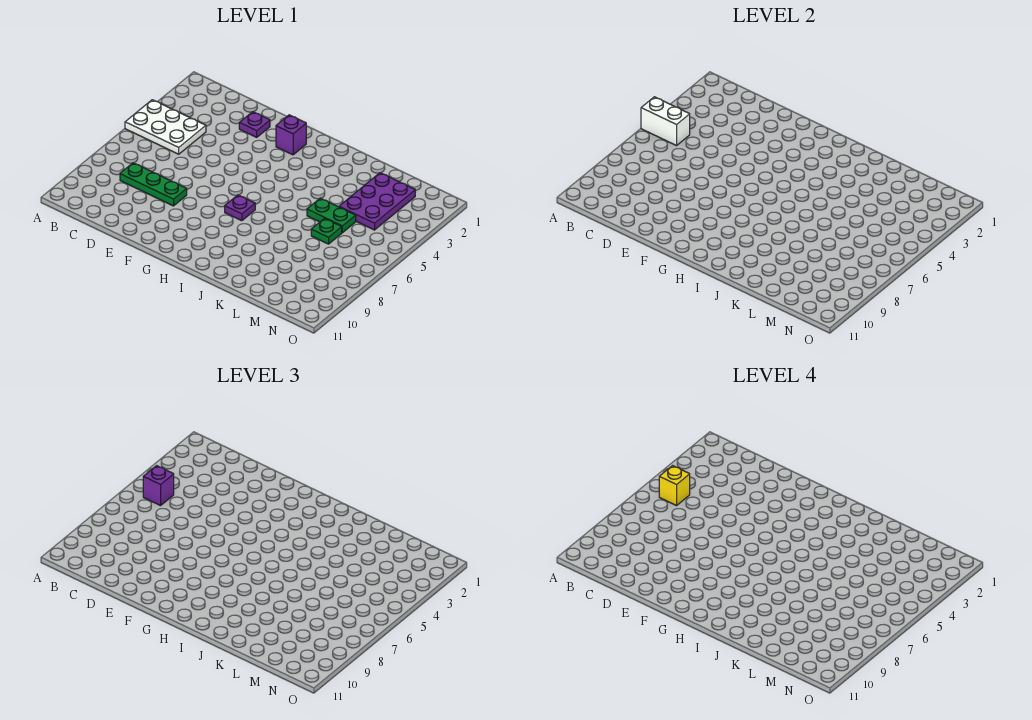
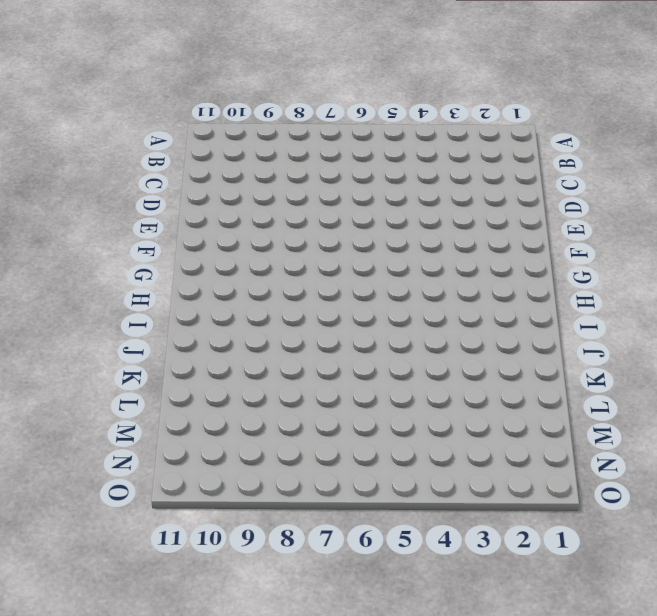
none -> white 2x3 plate [125,100,206,154]
none -> green 1x3 plate [120,163,187,206]

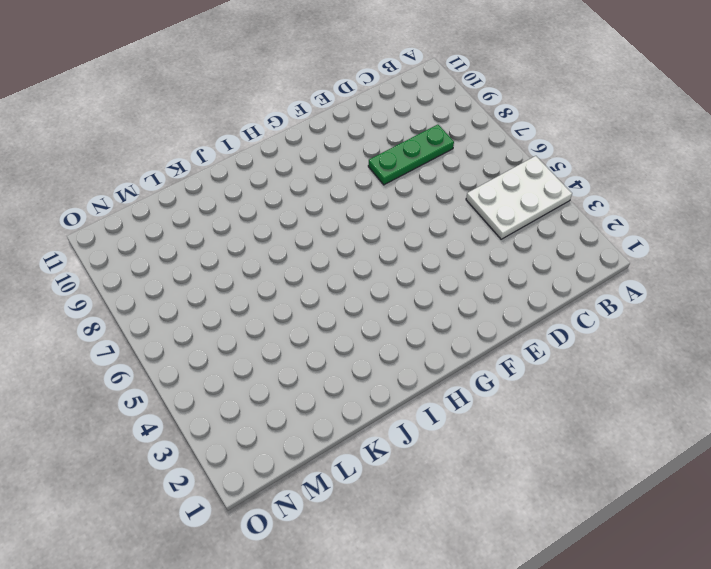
none -> purple 1x1 plate [239,112,270,137]
none -> purple 1x1 brick [276,115,306,155]

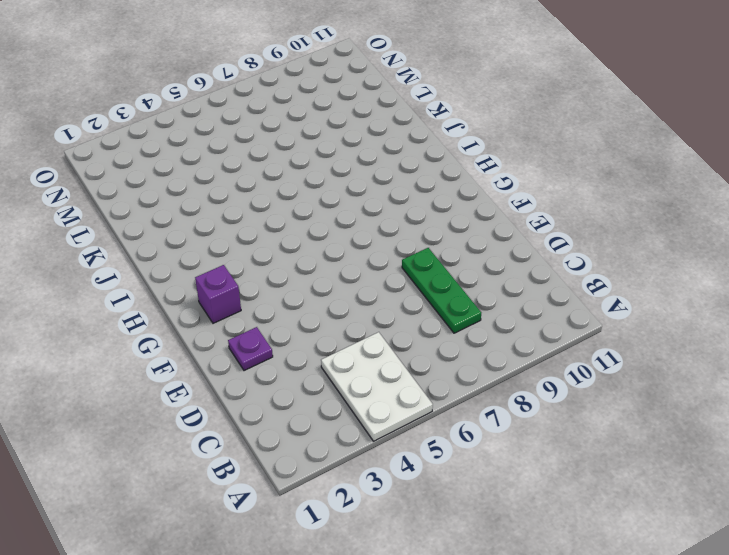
none -> purple 1x1 plate [225,195,255,221]
none -> green 1x2 plate [307,198,356,233]

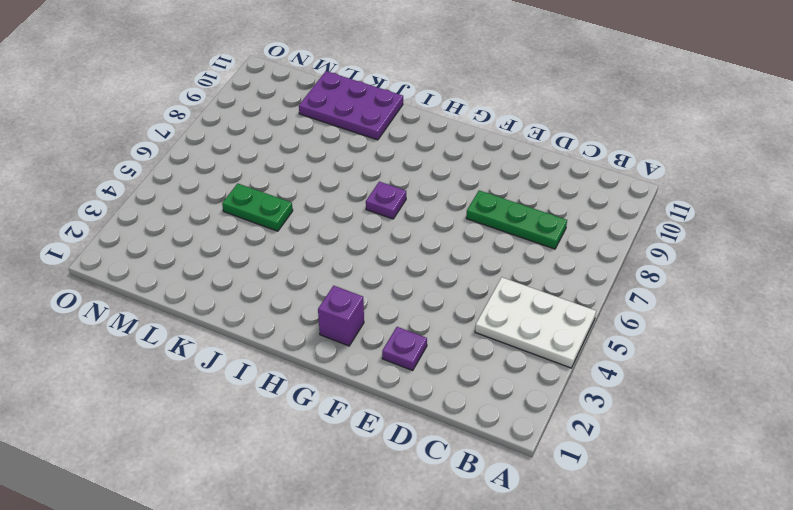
purple 2x3 plate [299,71,403,140] -> purple 2x3 plate turned to [339,173,415,230]
none -> green 1x1 plate [311,218,342,244]
none -> white 1x2 brick [641,97,690,146]

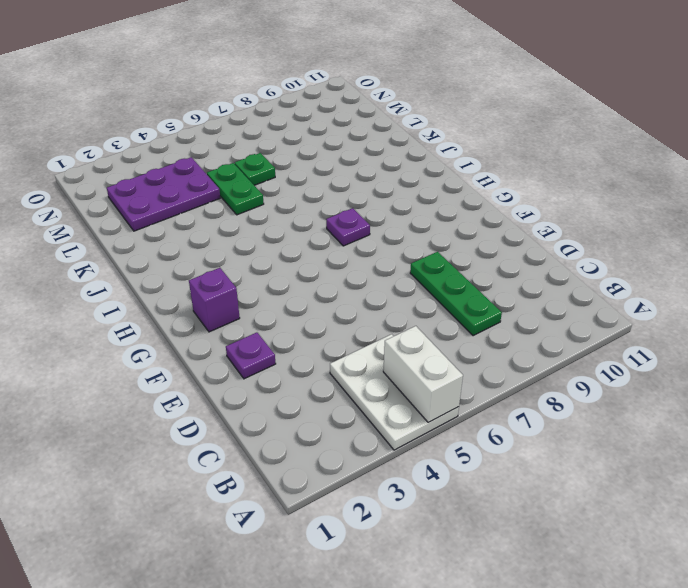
none -> purple 1x1 brick [143,466,174,506]
none -> yellow 1x1 brick [659,466,690,506]

